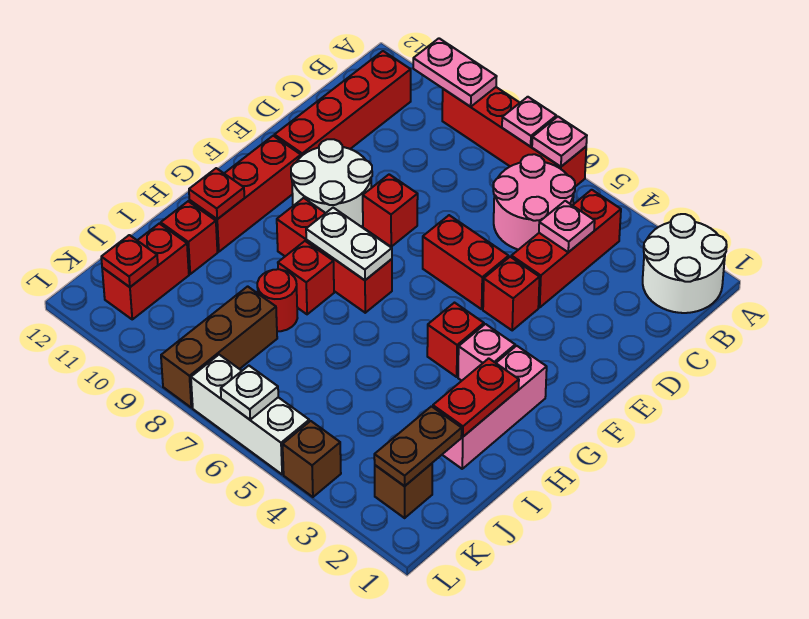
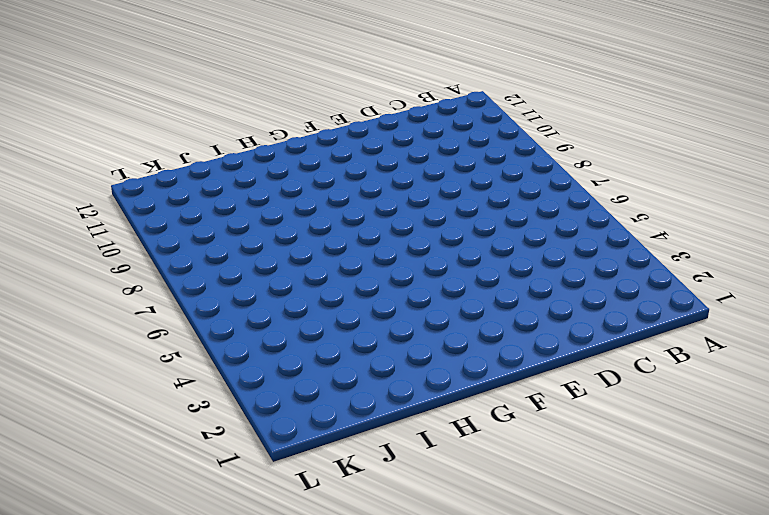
none -> white 2x2 round brick [643,214,727,313]
none -> red 1x4 brick [442,87,586,187]
none -> red 1x3 brick [511,190,621,307]
none -> pink 2x2 round brick [493,154,575,250]

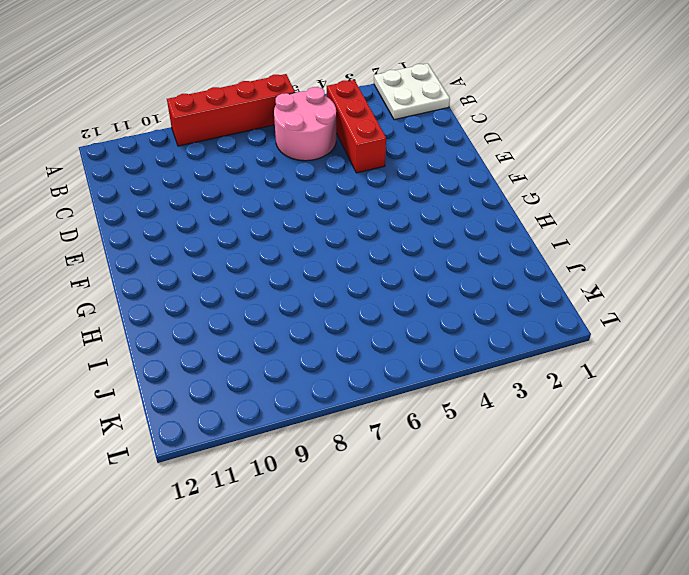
white 2x2 plate [374,63,450,120] -> white 2x2 round brick [643,214,727,313]
none -> red 1x4 brick [275,51,411,156]
none -> red 1x1 brick [483,257,540,330]
none -> red 1x2 brick [423,215,509,309]
none -> red 1x1 brick [363,174,418,247]

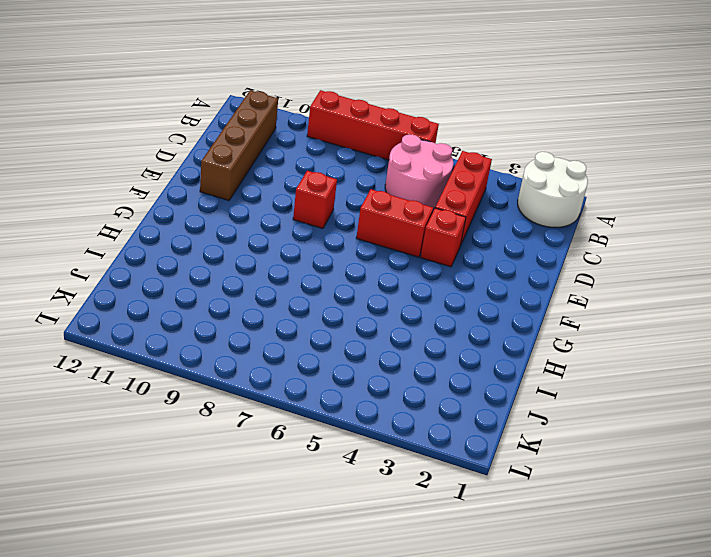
brown 1x4 brick [200,90,278,200] -> red 1x4 brick [275,51,411,156]
none -> white 2x2 round brick [291,139,372,227]
none -> red 1x3 brick [190,136,301,252]
none -> pink 1x3 brick [442,346,547,469]
none -> pink 1x1 brick [458,324,515,381]

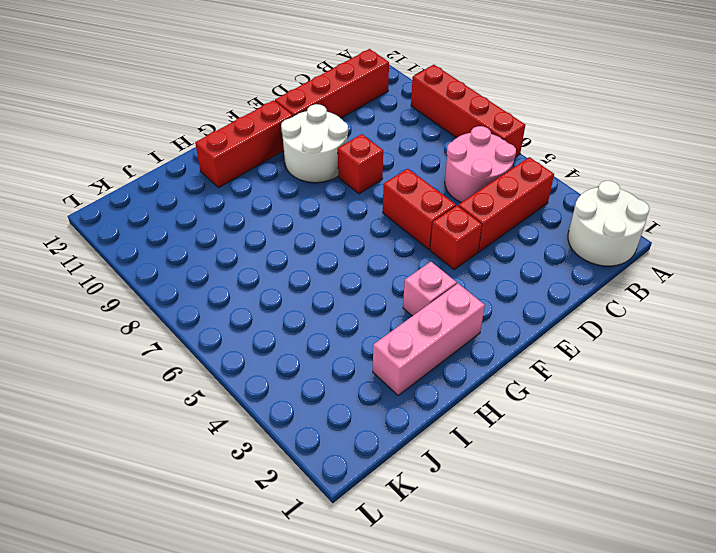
none -> red 1x1 brick [427,303,484,377]
none -> red 1x3 brick [277,198,392,313]
none -> red 1x1 brick [278,241,334,314]
none -> red 1x1 round brick [257,269,297,331]

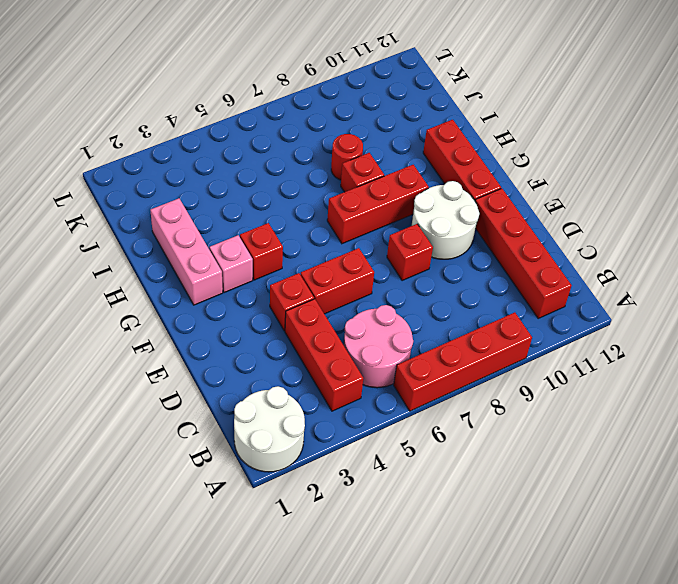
none -> red 1x1 brick [161,201,217,274]
none -> brown 1x3 brick [161,286,277,408]
none -> red 1x2 brick [102,224,189,319]
none -> brown 1x1 brick [375,464,432,518]

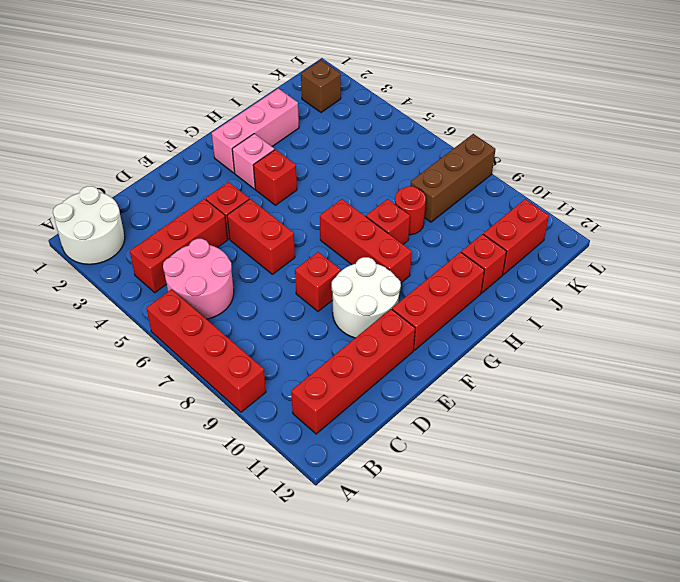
none -> brown 1x1 brick [283,421,341,497]
none -> white 1x3 brick [191,355,309,474]
none -> pink 1x1 plate [532,117,587,167]
none -> pink 1x1 plate [502,97,556,147]

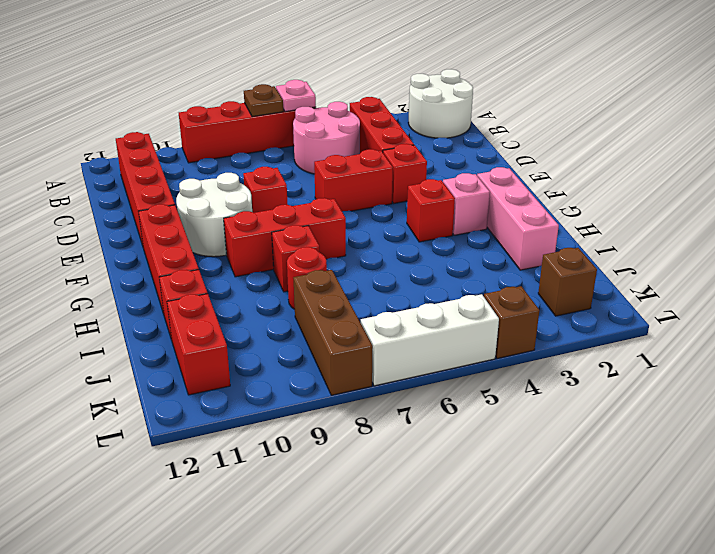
brown 1x1 plate [244,84,283,117] -> pink 1x1 plate [502,97,556,147]
none -> pink 1x2 plate [413,38,497,107]
none -> pink 1x1 plate [539,201,595,252]
none -> white 1x2 plate [306,208,392,280]
none -> red 1x2 plate [433,358,519,437]

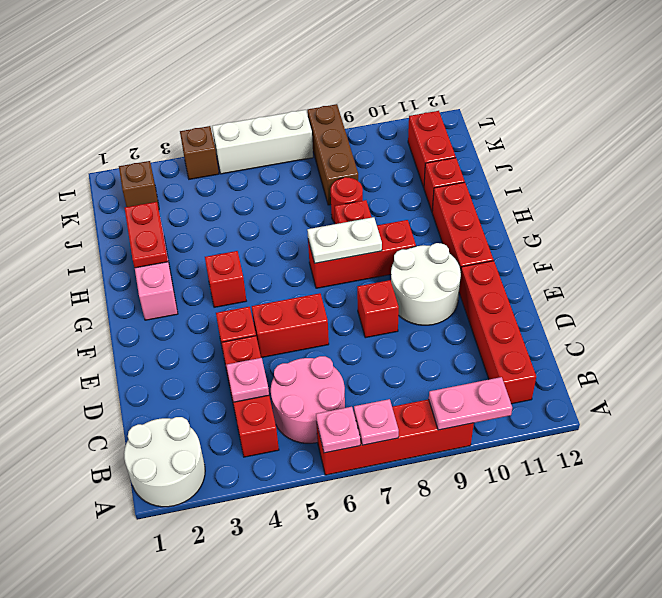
none -> pink 1x1 brick [458,324,515,381]
none -> red 1x1 plate [189,168,244,219]
none -> brown 1x2 plate [374,406,462,486]
none -> red 1x1 plate [101,235,158,287]

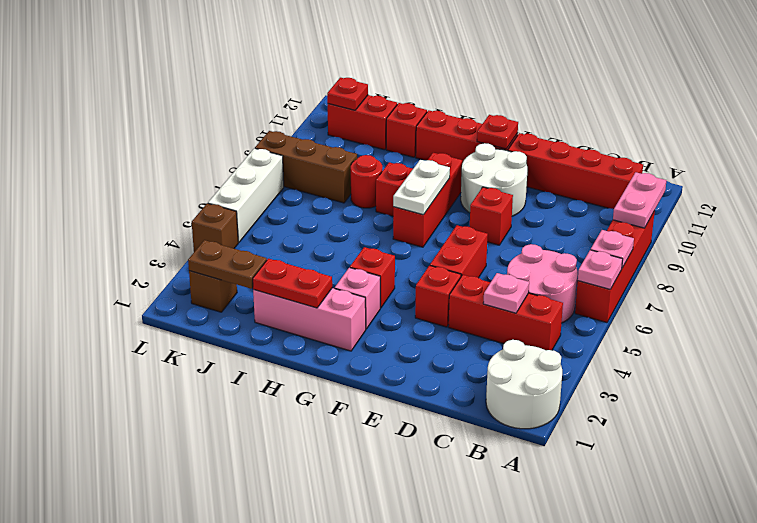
red 1x1 plate [477,115,518,149] -> red 1x1 plate moved to [189,168,244,219]
none -> white 1x1 plate [221,366,278,420]

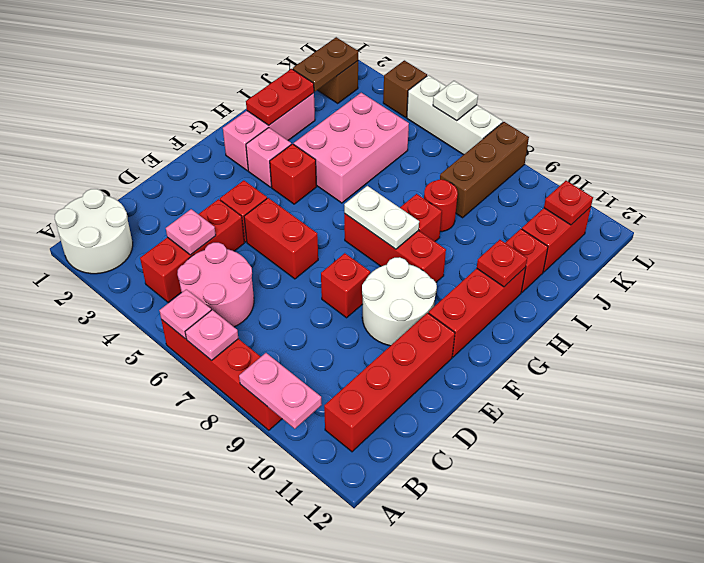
pink 2x3 brick [294,93,409,203] -> none

